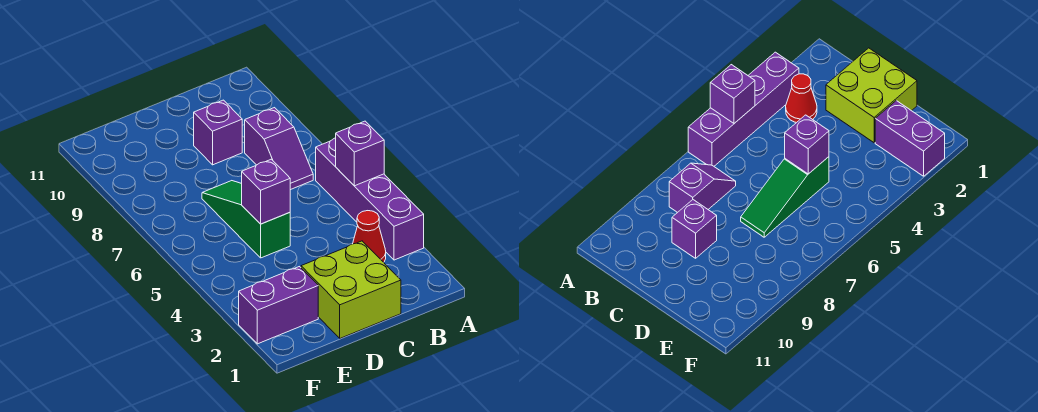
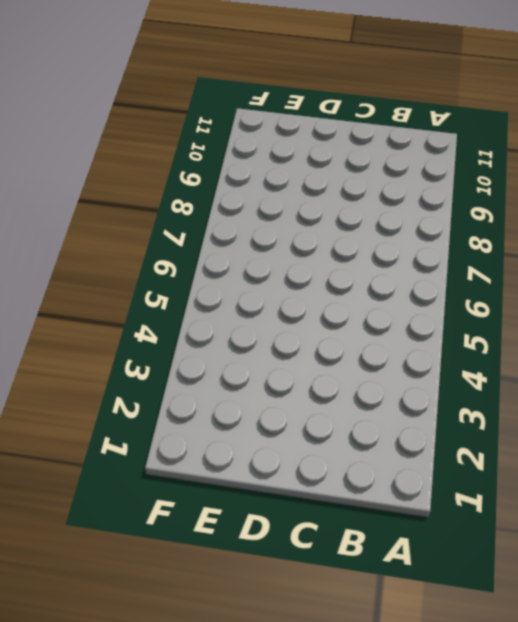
none -> purple 1x4 brick [316,138,424,260]
none -> red 1x1 cone [353,211,386,262]

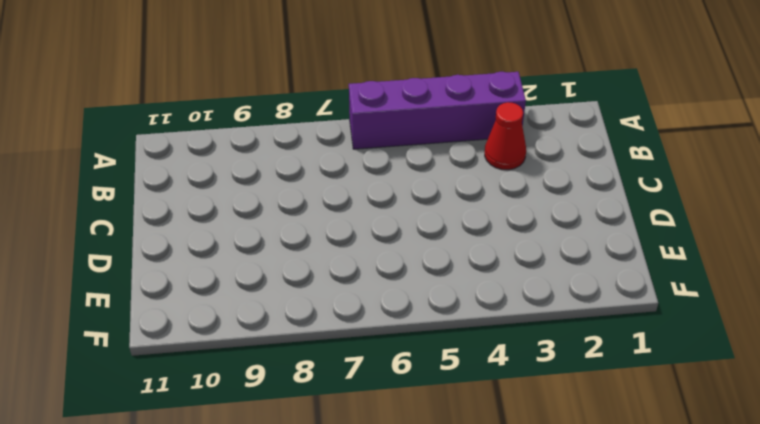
none -> purple 1x2 slope [245,108,313,190]
none -> lime 2x2 brick [301,241,401,338]

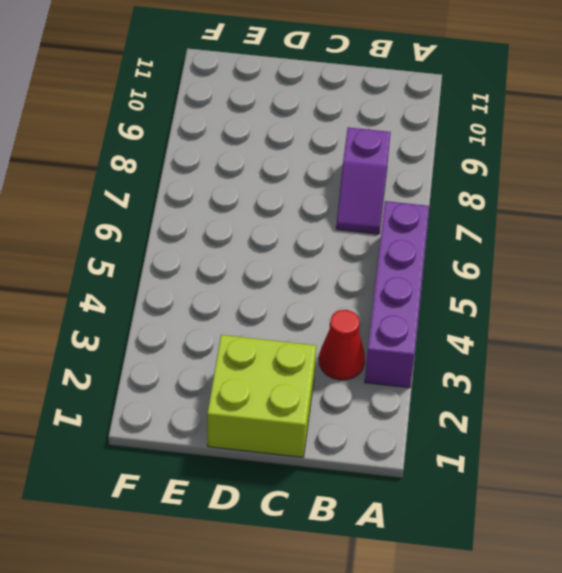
none -> purple 1x1 brick [194,100,242,165]
none -> green 1x3 slope [202,181,290,258]

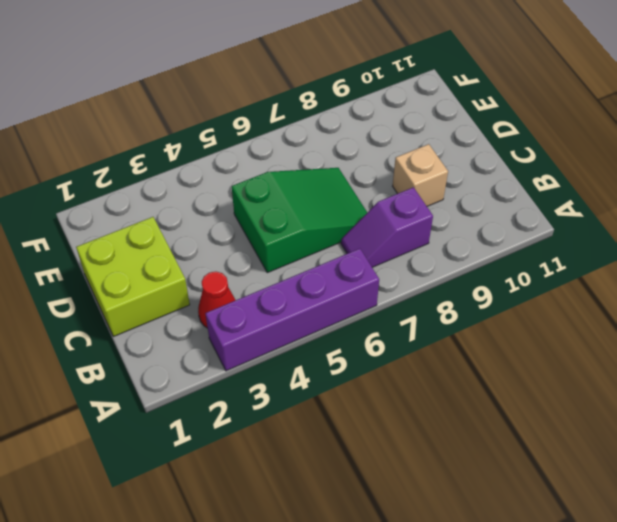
green 2x3 slope [232,168,367,273] -> green 1x3 slope [202,181,290,258]
tan 1x1 brick [393,144,448,206] -> purple 1x1 brick [194,100,242,165]
none -> purple 1x2 brick [239,267,318,344]
none -> purple 1x1 brick [336,121,384,186]

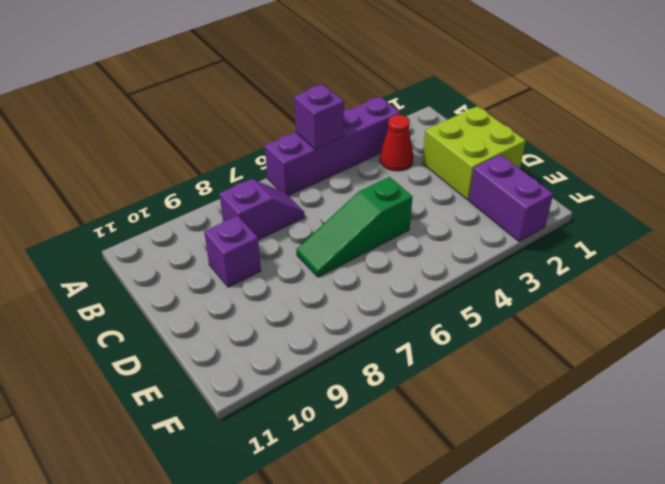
none -> purple 1x1 brick [242,159,290,224]

